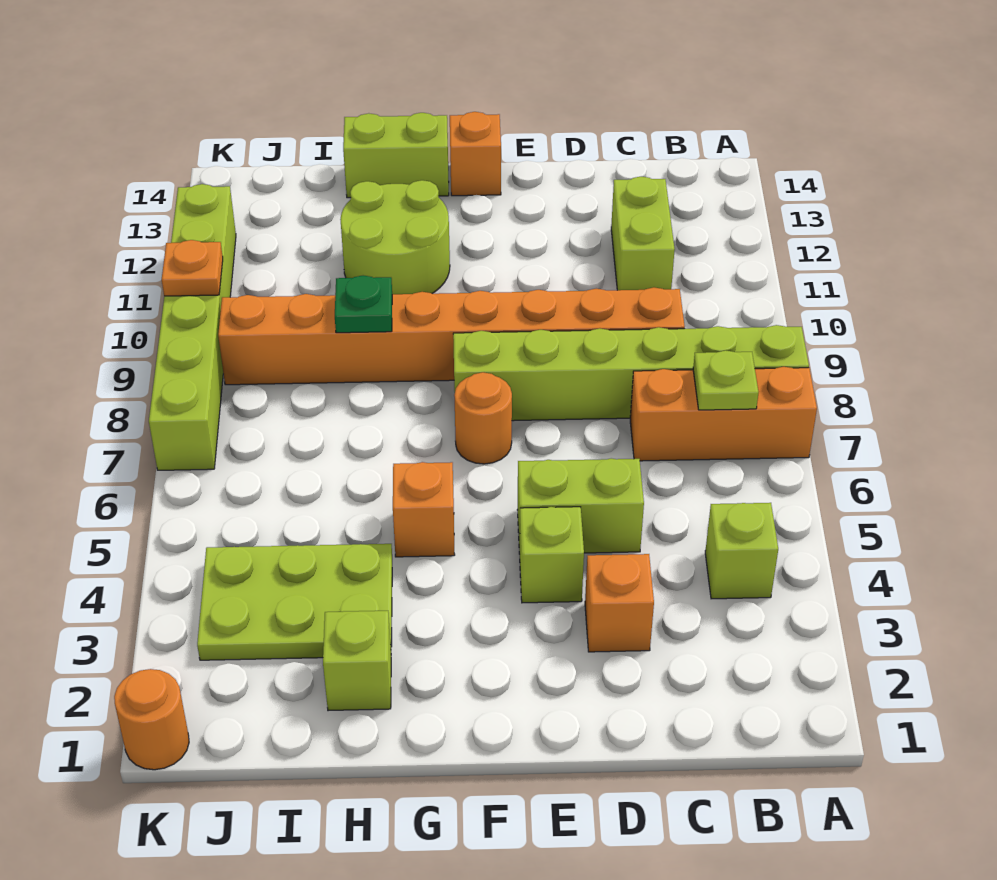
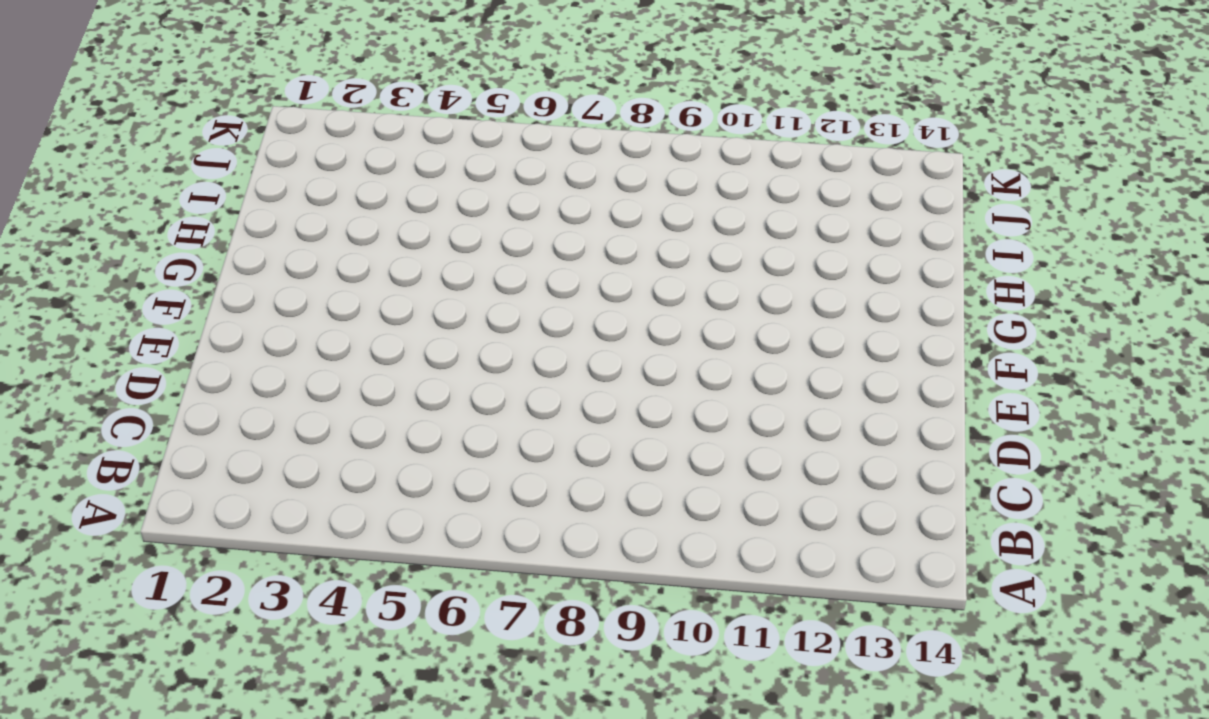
none -> orange 1x3 brick [630,367,817,461]
none -> lime 1x6 brick [453,325,809,421]
none -> lime 1x1 brick [705,503,778,599]

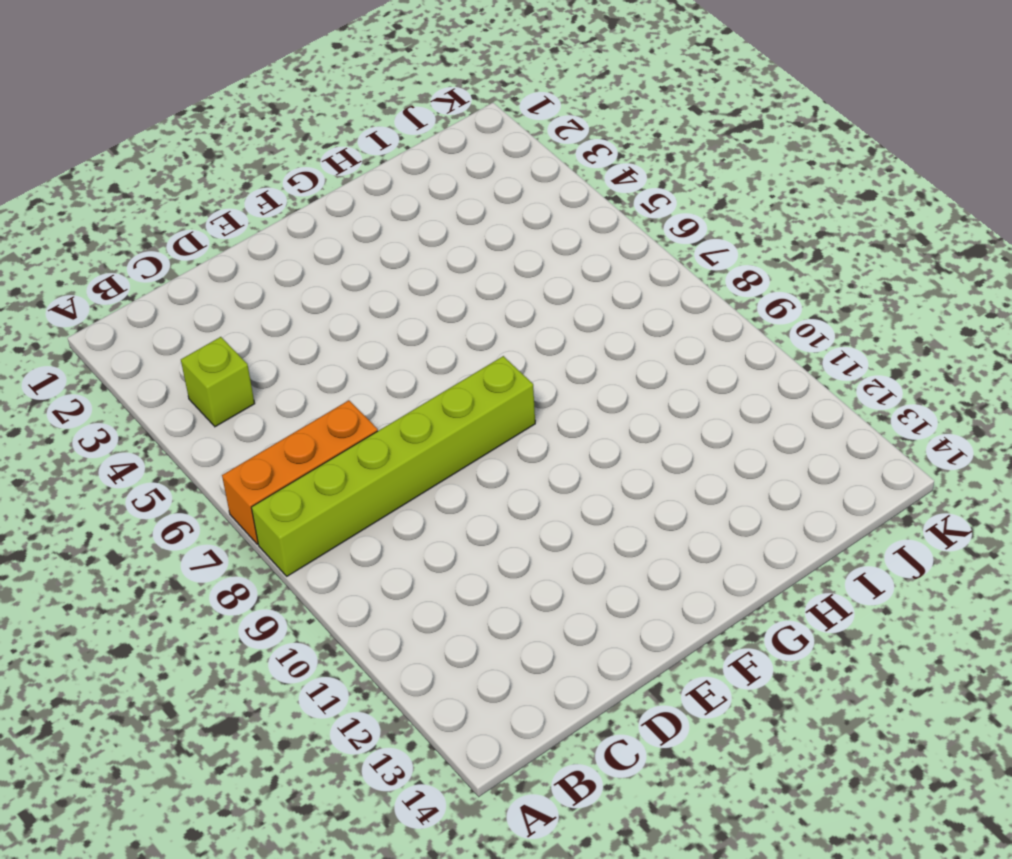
none -> orange 1x8 brick [218,287,685,385]
none -> lime 1x2 brick [611,177,675,290]
none -> orange 1x1 brick [585,554,654,652]

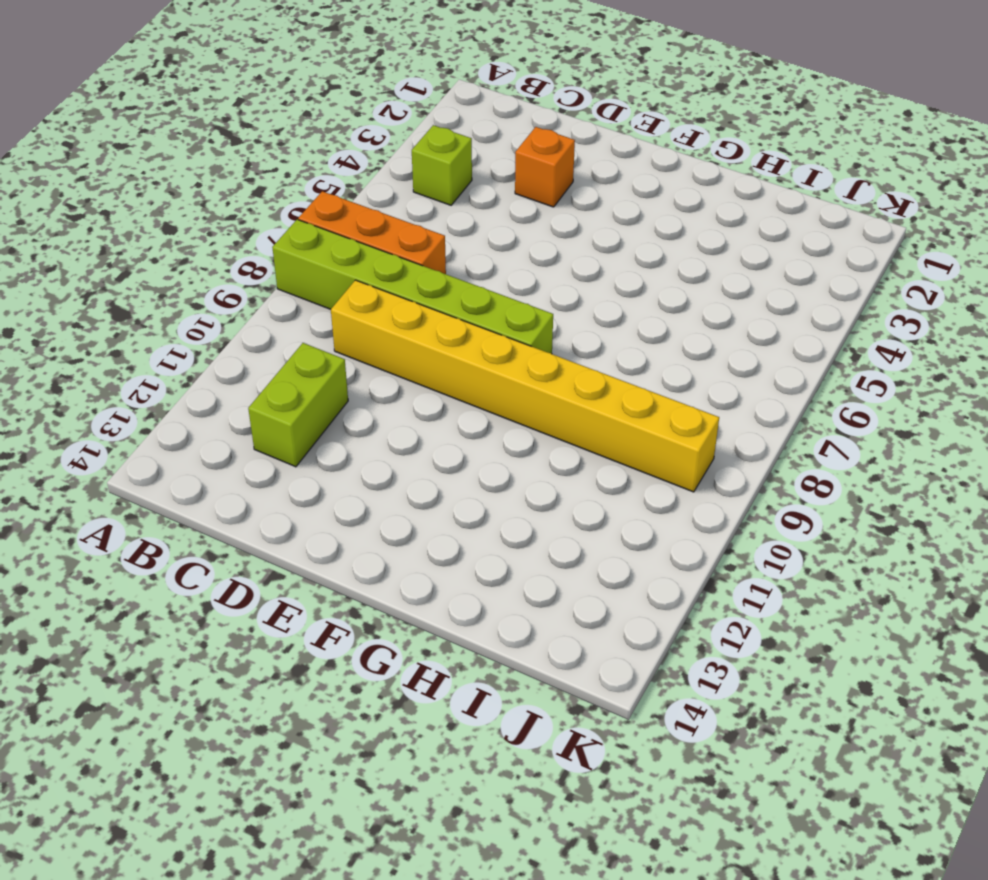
yellow 1x8 brick [331,280,719,492] -> orange 1x8 brick [218,287,685,385]
none -> lime 1x2 brick [517,458,644,554]
none -> lime 1x1 brick [519,507,584,603]
none -> orange 1x1 round brick [454,372,512,464]

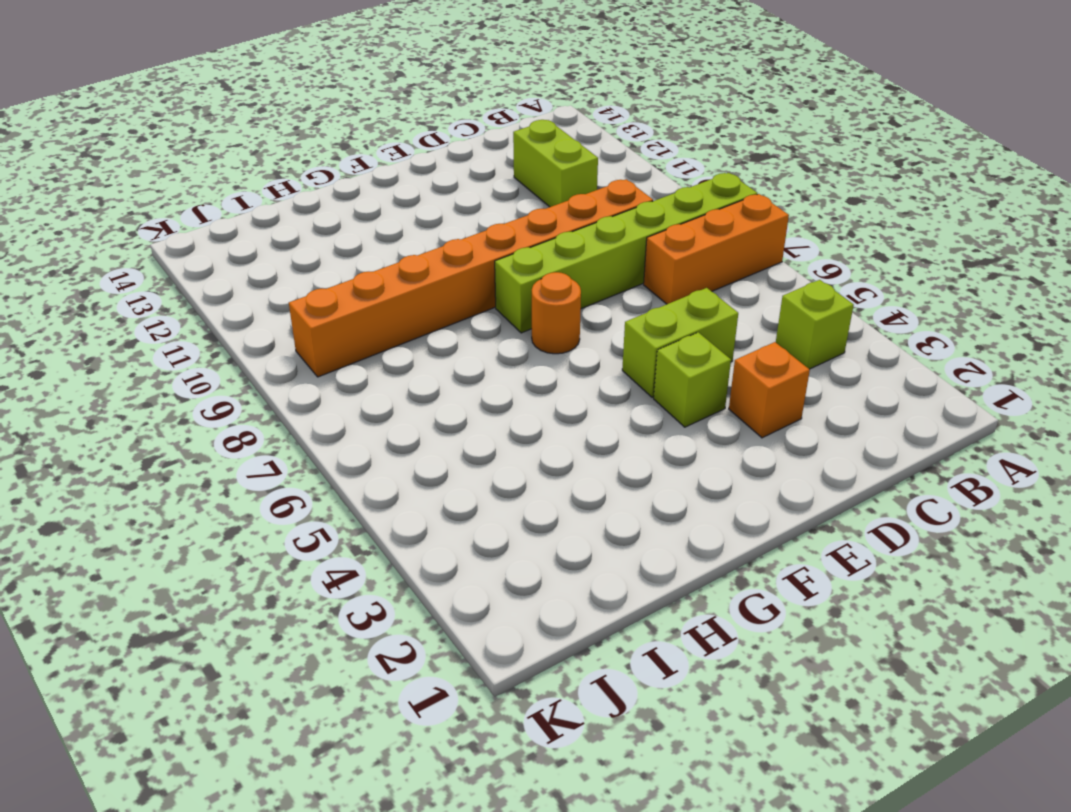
none -> orange 1x1 brick [450,112,501,196]
none -> orange 1x1 brick [393,462,455,557]
none -> lime 2x2 round brick [340,180,450,294]

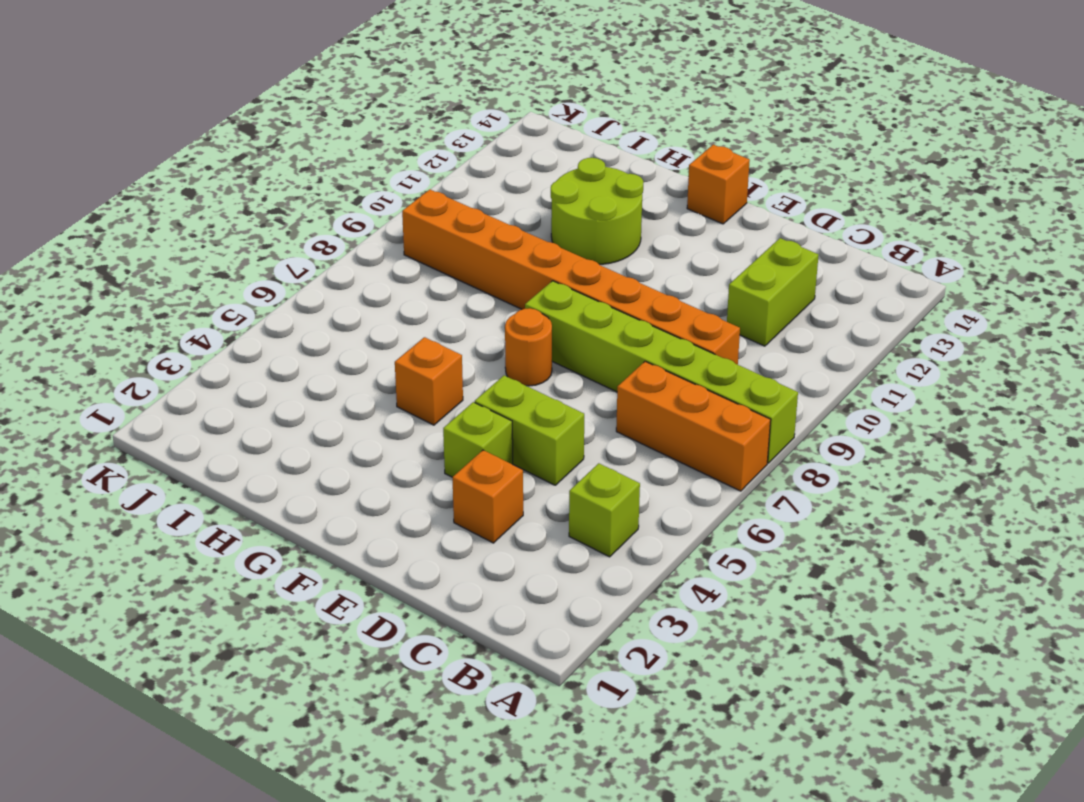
none -> lime 1x2 brick [343,113,449,198]
none -> lime 1x1 brick [323,611,391,711]
none -> lime 2x3 plate [197,544,392,660]

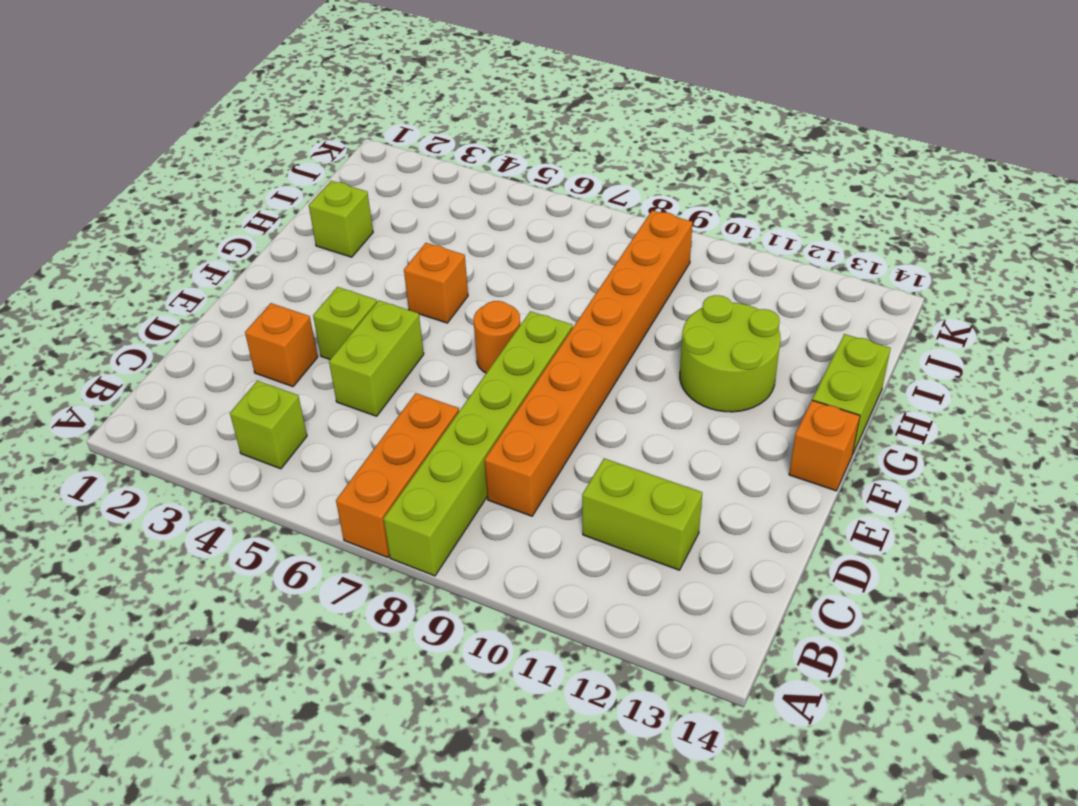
none -> lime 2x3 plate [197,544,392,660]
none -> orange 1x1 round brick [114,669,189,770]
none -> lime 1x6 brick [149,184,236,470]

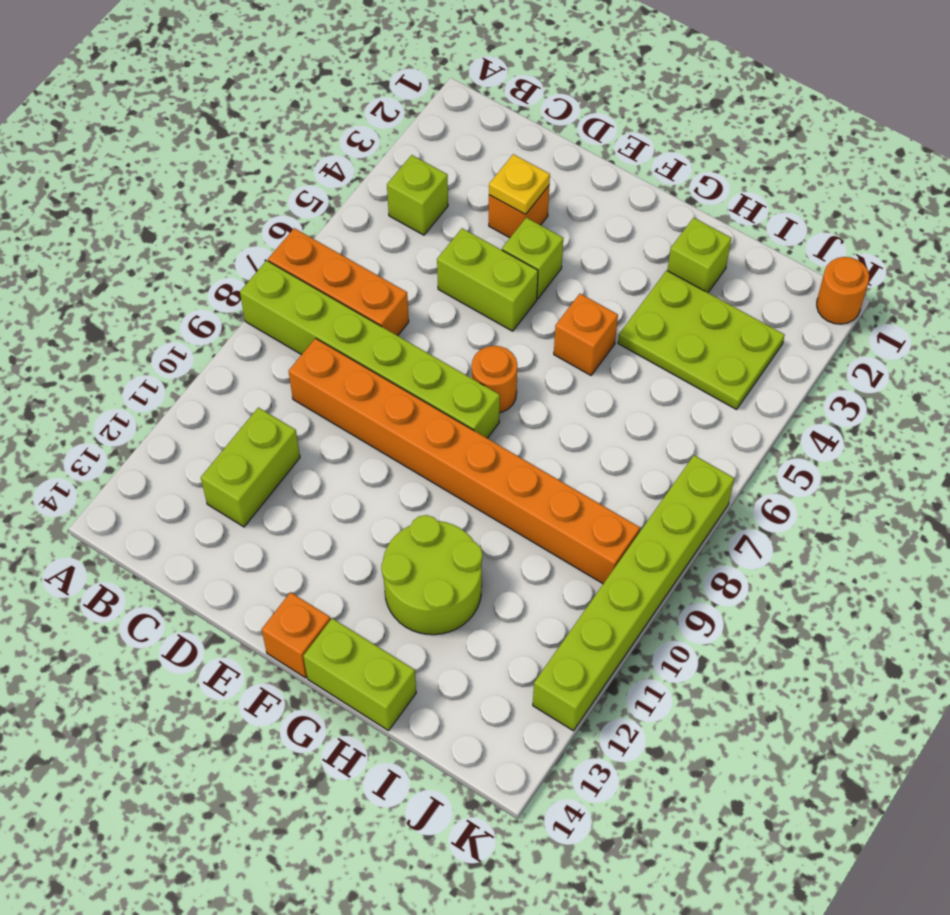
yellow 1x1 plate [489,154,550,214] -> none
none -> lime 1x1 plate [693,350,759,410]
none -> green 1x1 plate [335,275,392,333]
none -> orange 1x1 plate [162,240,223,296]

